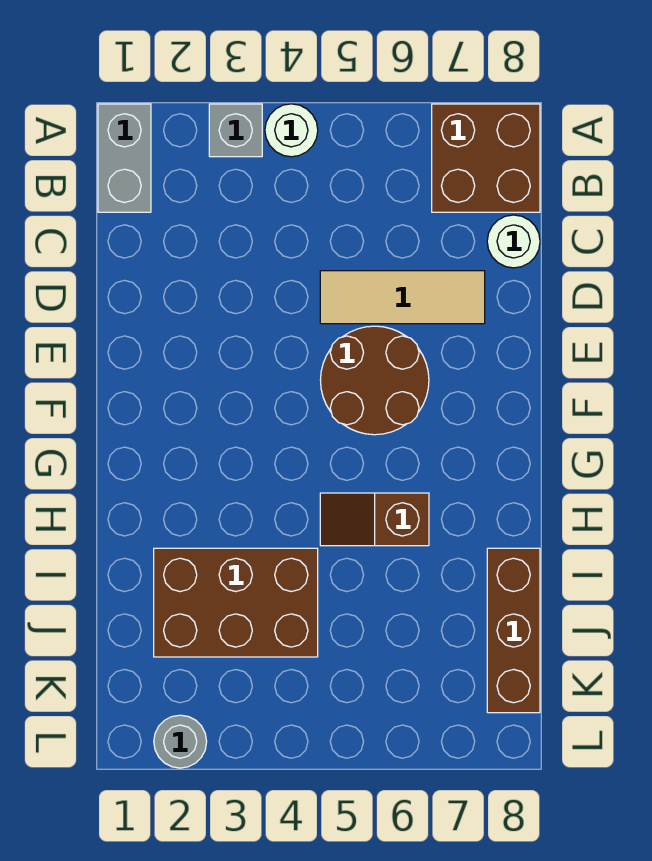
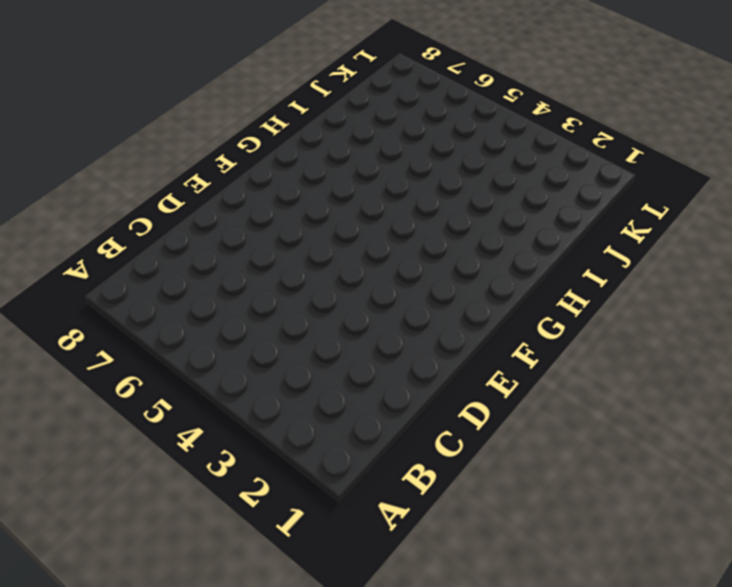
none -> grey 1x2 brick [98,104,151,212]
none -> grey 1x1 brick [209,104,262,157]

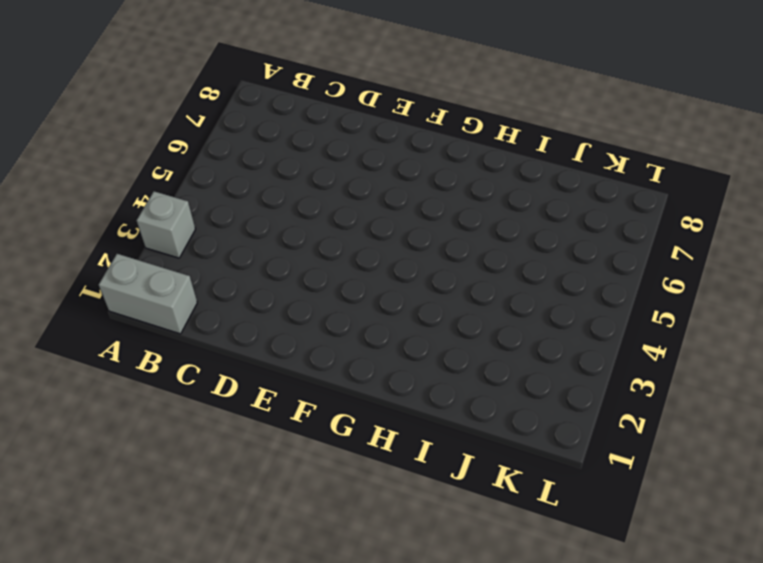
none -> white 1x1 round brick [265,104,318,157]
none -> brown 2x2 brick [432,104,540,212]

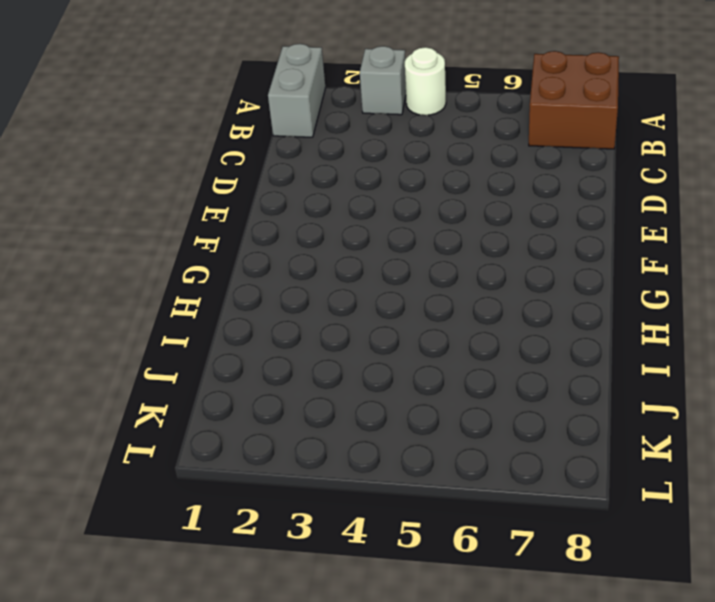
none -> white 1x1 round brick [487,215,540,268]
none -> tan 1x3 tile [320,271,485,324]

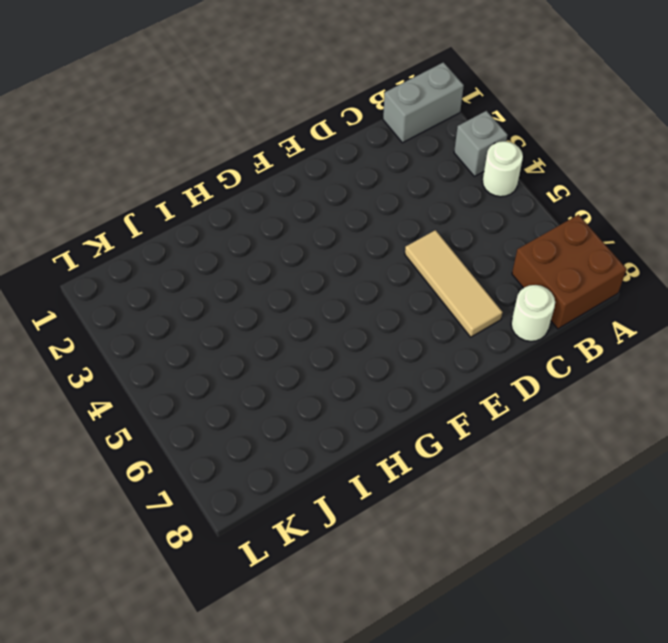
none -> brown 2x2 round brick [320,326,429,435]
none -> brown 1x2 slope [320,493,429,546]

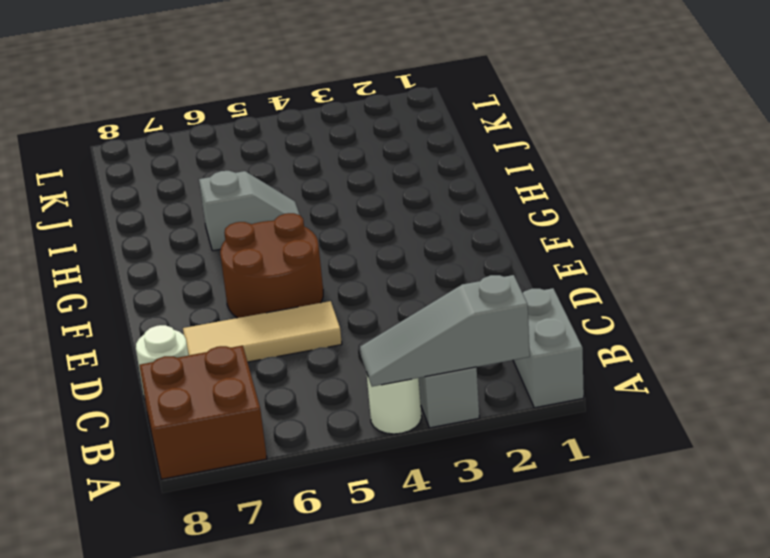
grey 1x3 slope [360,275,530,387] -> none
grey 1x2 slope [199,171,300,251] -> brown 1x2 slope [320,493,429,546]
none -> brown 2x3 brick [154,548,318,657]
none -> brown 1x3 brick [487,548,540,713]

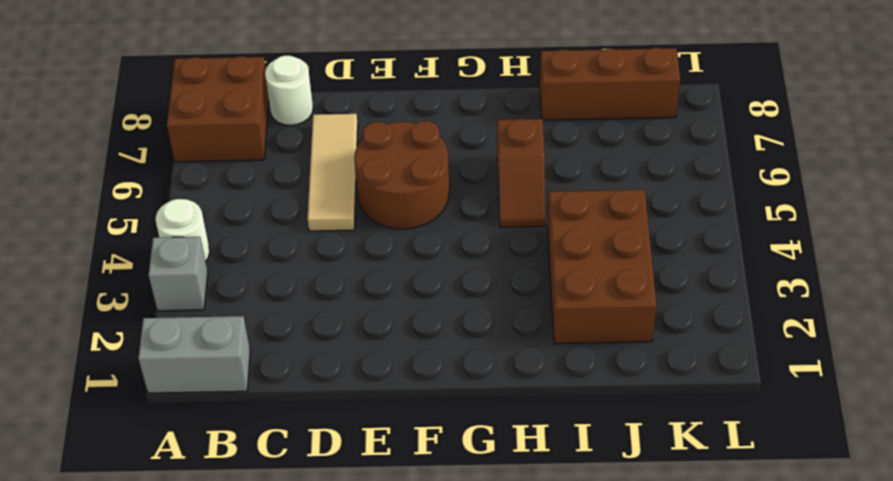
none -> grey 1x1 round brick [154,715,207,768]

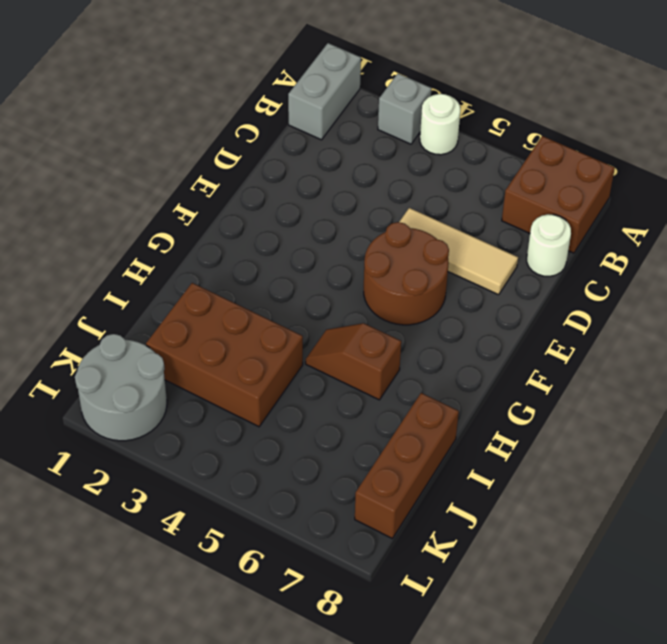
grey 2x2 round brick [75,334,167,441] -> grey 1x1 round brick [154,715,207,768]

